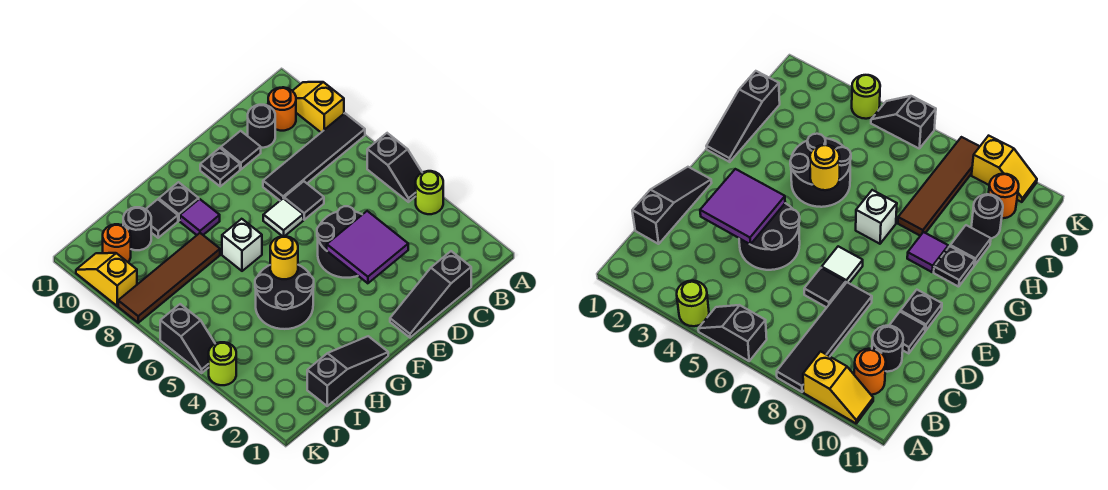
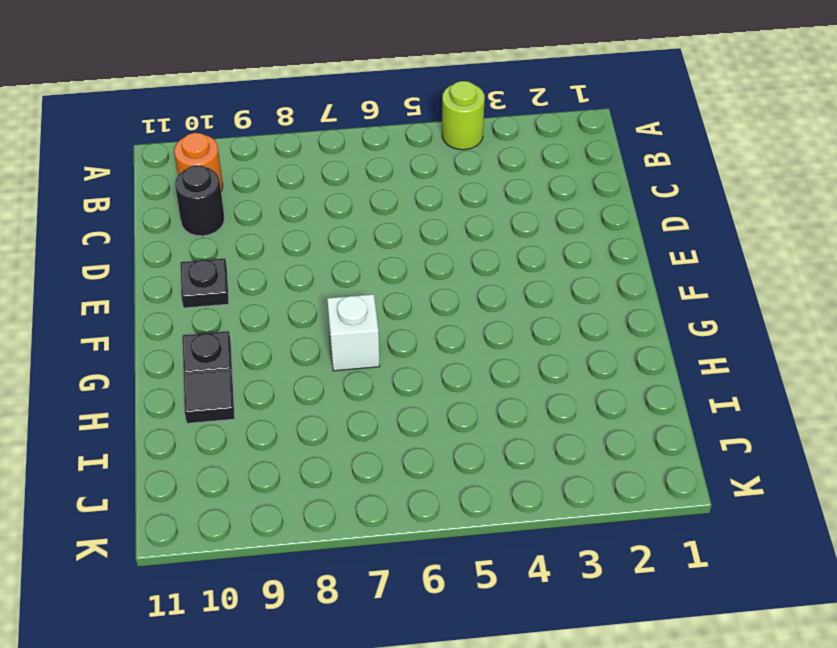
none -> black 1x2 slope [367,133,422,202]
none -> black 1x4 tile [263,113,365,200]
none -> yellow 1x2 slope [293,82,344,132]

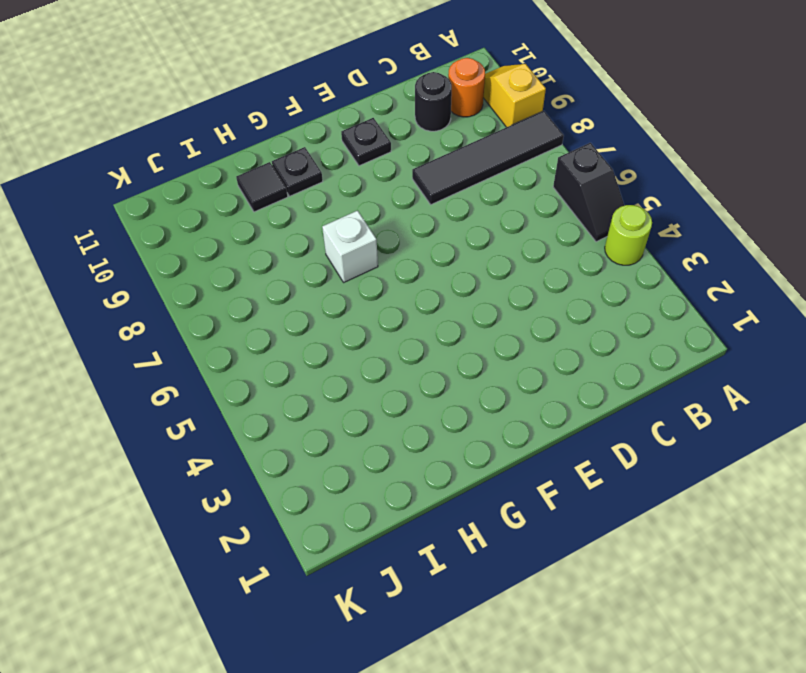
none -> black 1x3 slope [390,251,471,338]
none -> black 2x2 round brick [317,206,362,278]
none -> black 1x1 tile [284,181,324,220]

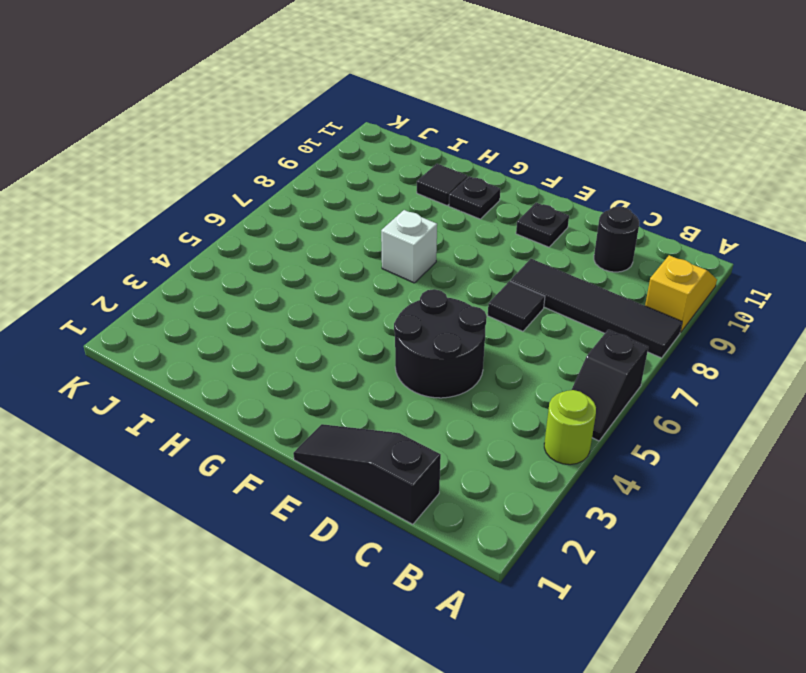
none -> orange 1x1 round brick [268,87,296,131]
none -> black 1x1 tile [221,131,261,169]
none -> white 1x1 tile [263,198,303,236]

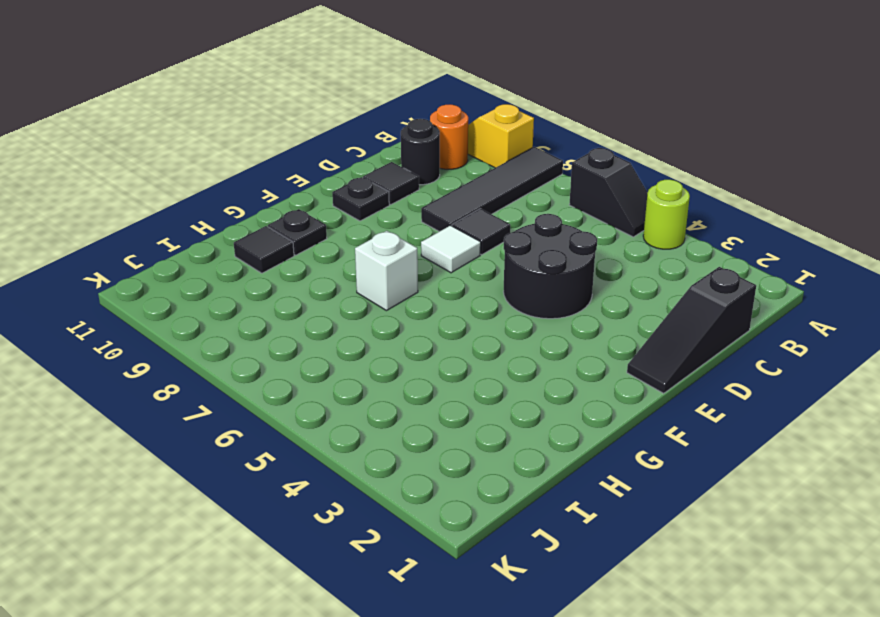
none -> black 1x3 slope [307,336,388,406]
none -> black 2x2 round brick [255,265,314,329]
none -> purple 1x1 tile [180,199,220,235]

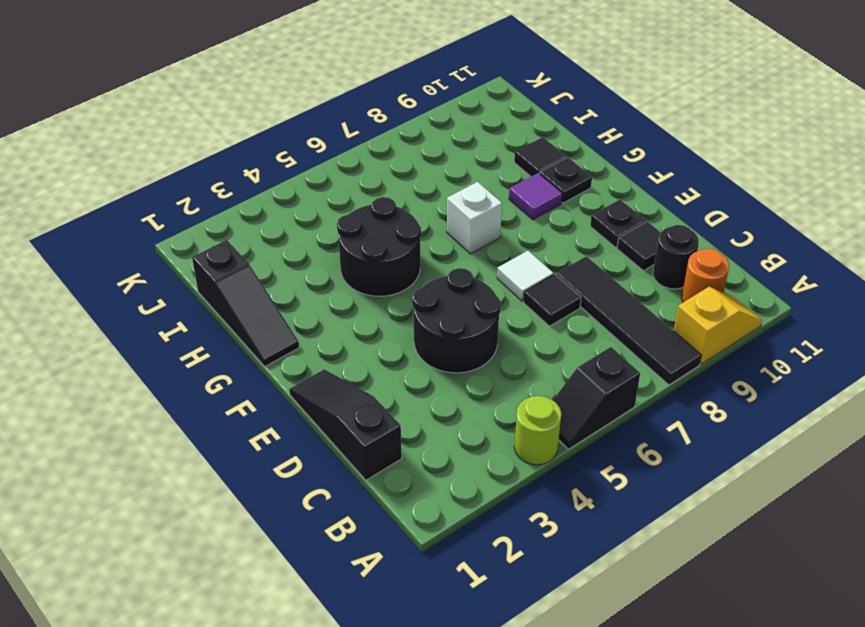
none -> brown 1x4 tile [118,233,220,323]
none -> black 1x1 round brick [123,207,151,250]
none -> orange 1x1 round brick [103,224,131,262]

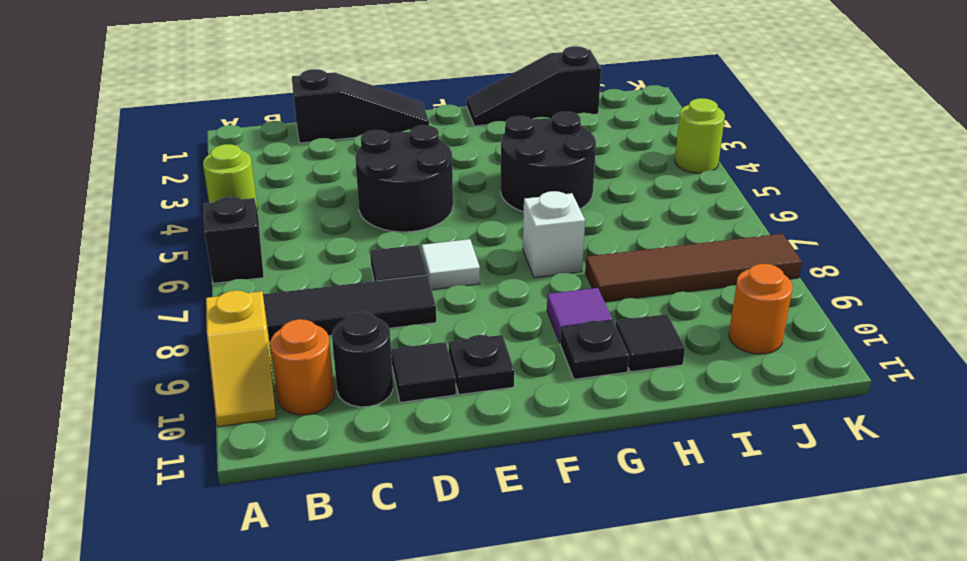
none -> black 1x1 round brick [123,207,151,250]
none -> black 1x2 slope [160,304,215,373]
none -> yellow 1x2 slope [76,253,137,306]

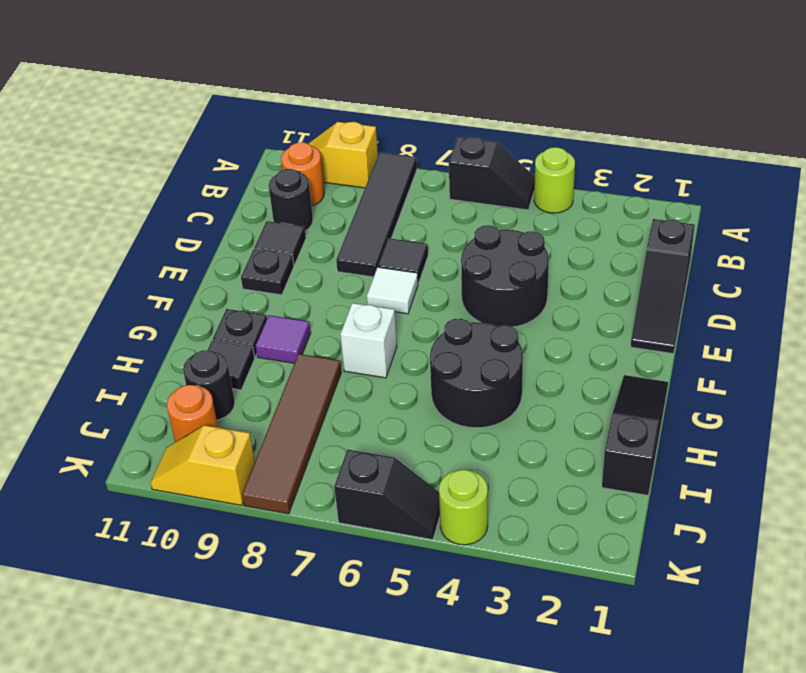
none -> purple 2x2 tile [327,211,408,283]
none -> yellow 1x1 round brick [270,236,298,279]

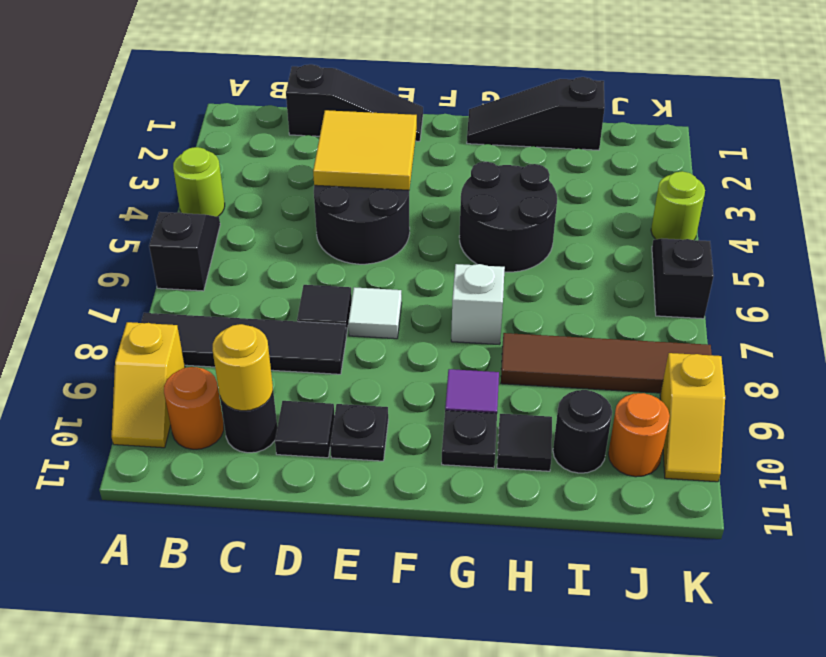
yellow 1x1 round brick [213,324,273,411] -> yellow 1x1 round brick moved to [270,236,298,279]
yellow 2x2 tile [313,110,417,190] -> purple 2x2 tile [327,211,408,283]

